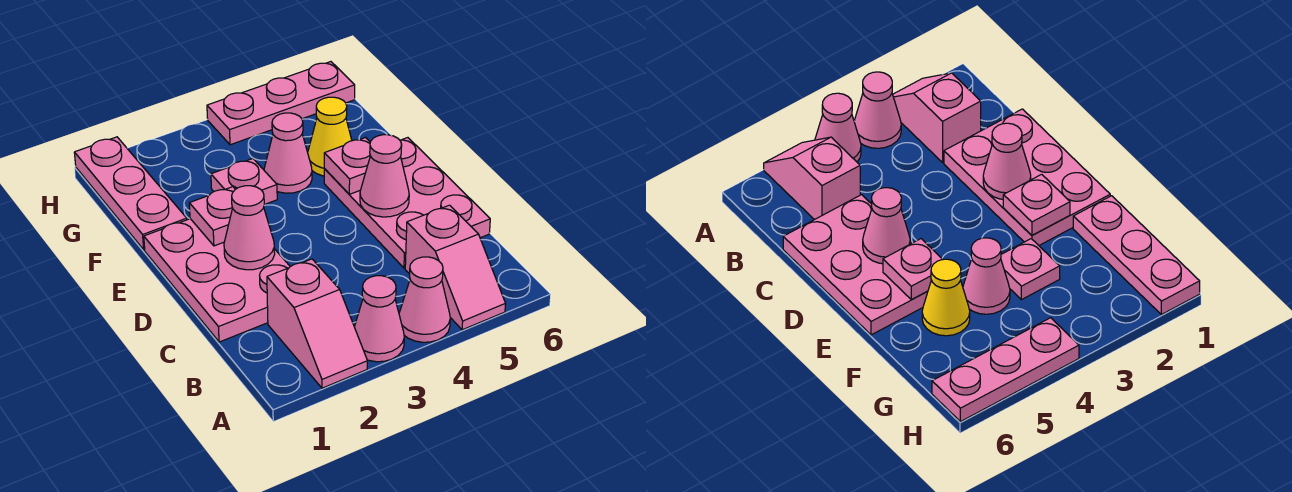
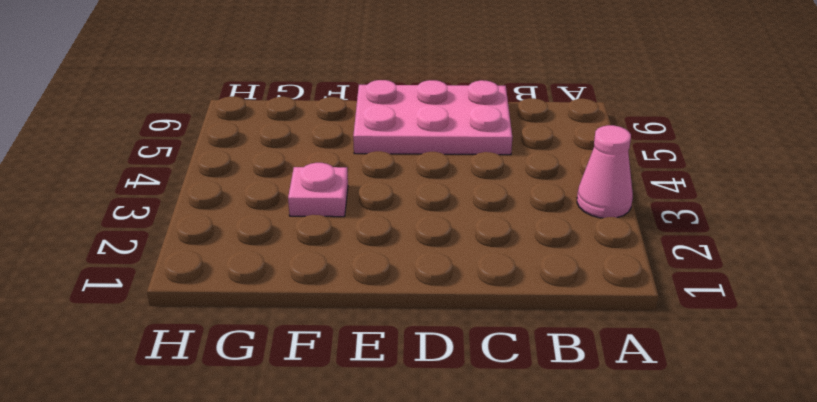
none -> pink 1x2 slope [267,259,367,388]
none -> pink 1x1 cone [399,257,450,342]
none -> pink 1x2 slope [405,205,506,330]

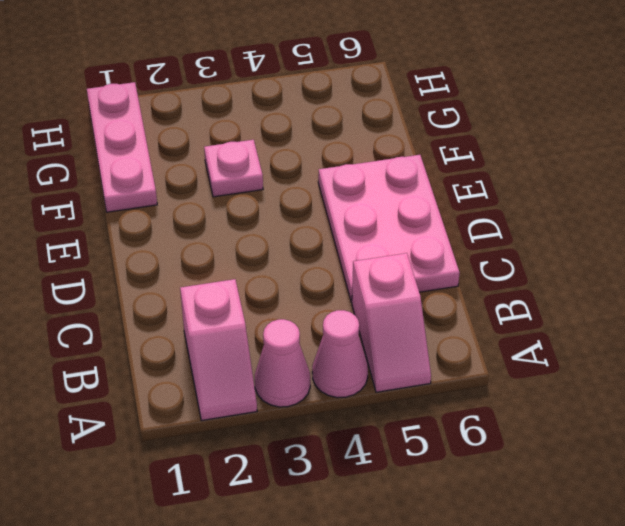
none -> pink 2x3 plate [144,219,290,342]
none -> pink 1x1 cone [264,113,312,193]
none -> yellow 1x1 cone [308,97,352,176]

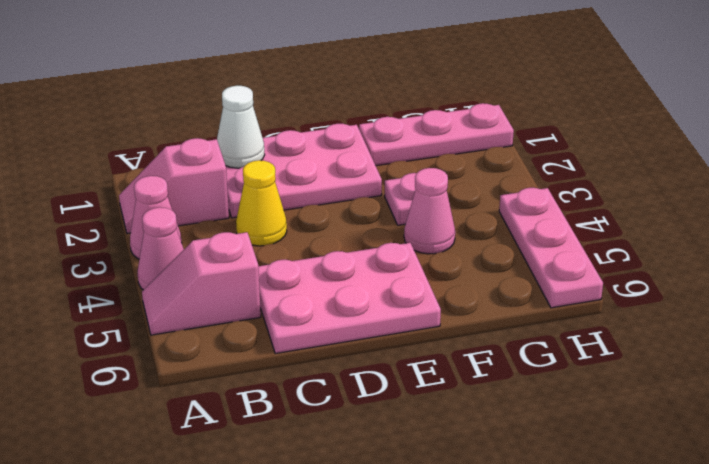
white 1x1 cone [217,86,265,168] -> none
yellow 1x1 cone [236,160,287,246] -> yellow 1x1 cone moved to [308,97,352,176]
none -> pink 1x1 cone [224,186,275,270]
none -> pink 1x1 cone [360,135,409,217]
none -> pink 1x1 plate [189,187,235,246]

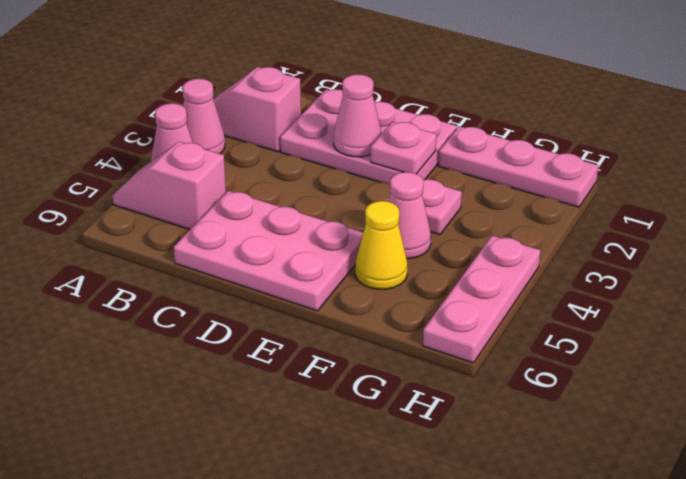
none -> pink 1x1 cone [360,135,409,217]
none -> pink 1x1 plate [324,137,370,194]

